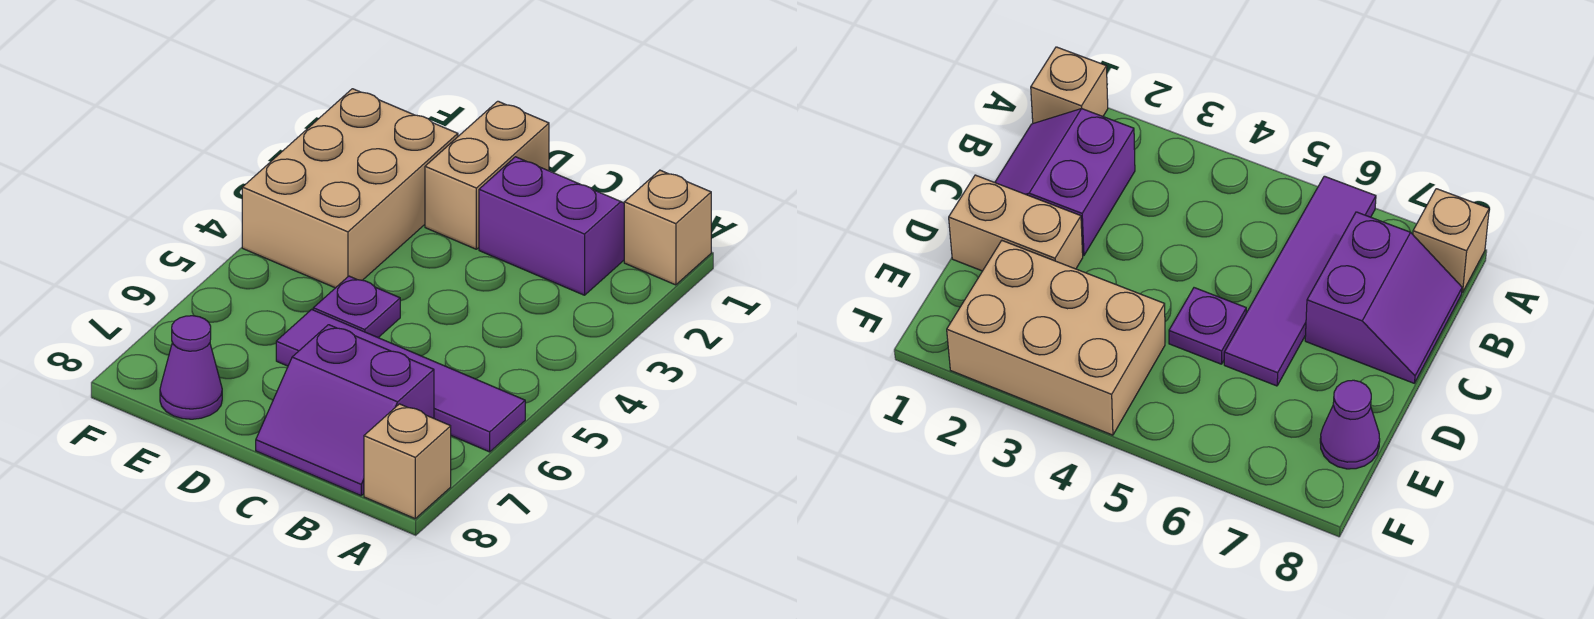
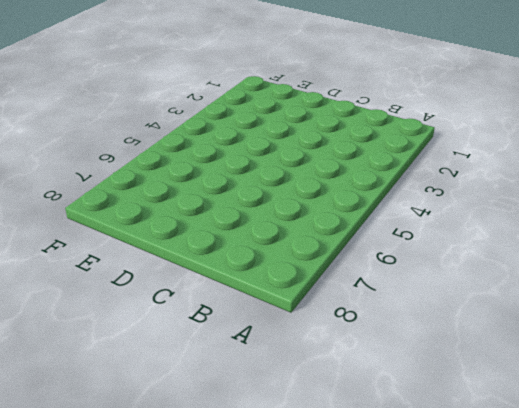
none -> tan 1x1 brick [624,170,711,285]
none -> purple 1x4 tile [276,309,525,452]

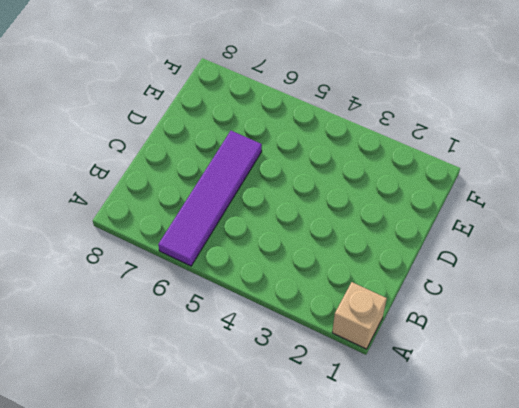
none -> tan 1x1 brick [364,404,451,518]
none -> purple 2x2 slope [479,157,624,295]

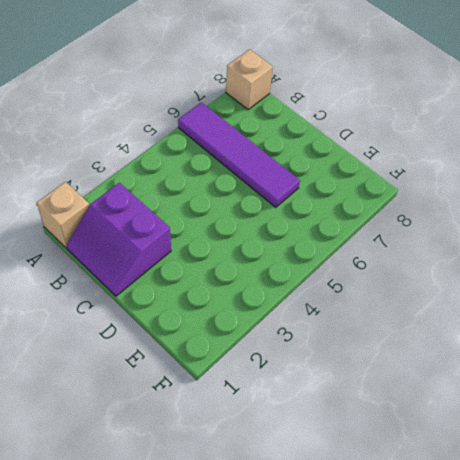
none -> purple 2x2 slope [256,325,434,496]
none -> tan 1x2 brick [425,101,549,249]

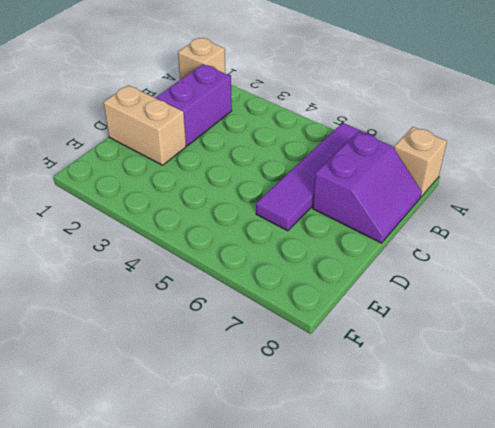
none -> purple 1x1 plate [313,276,400,337]
none -> tan 2x3 brick [242,89,458,288]

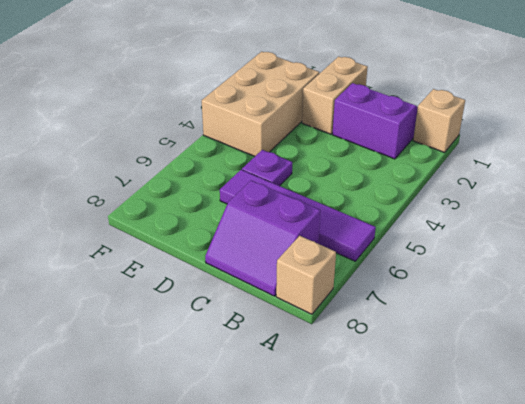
none -> purple 1x1 cone [160,316,222,419]

